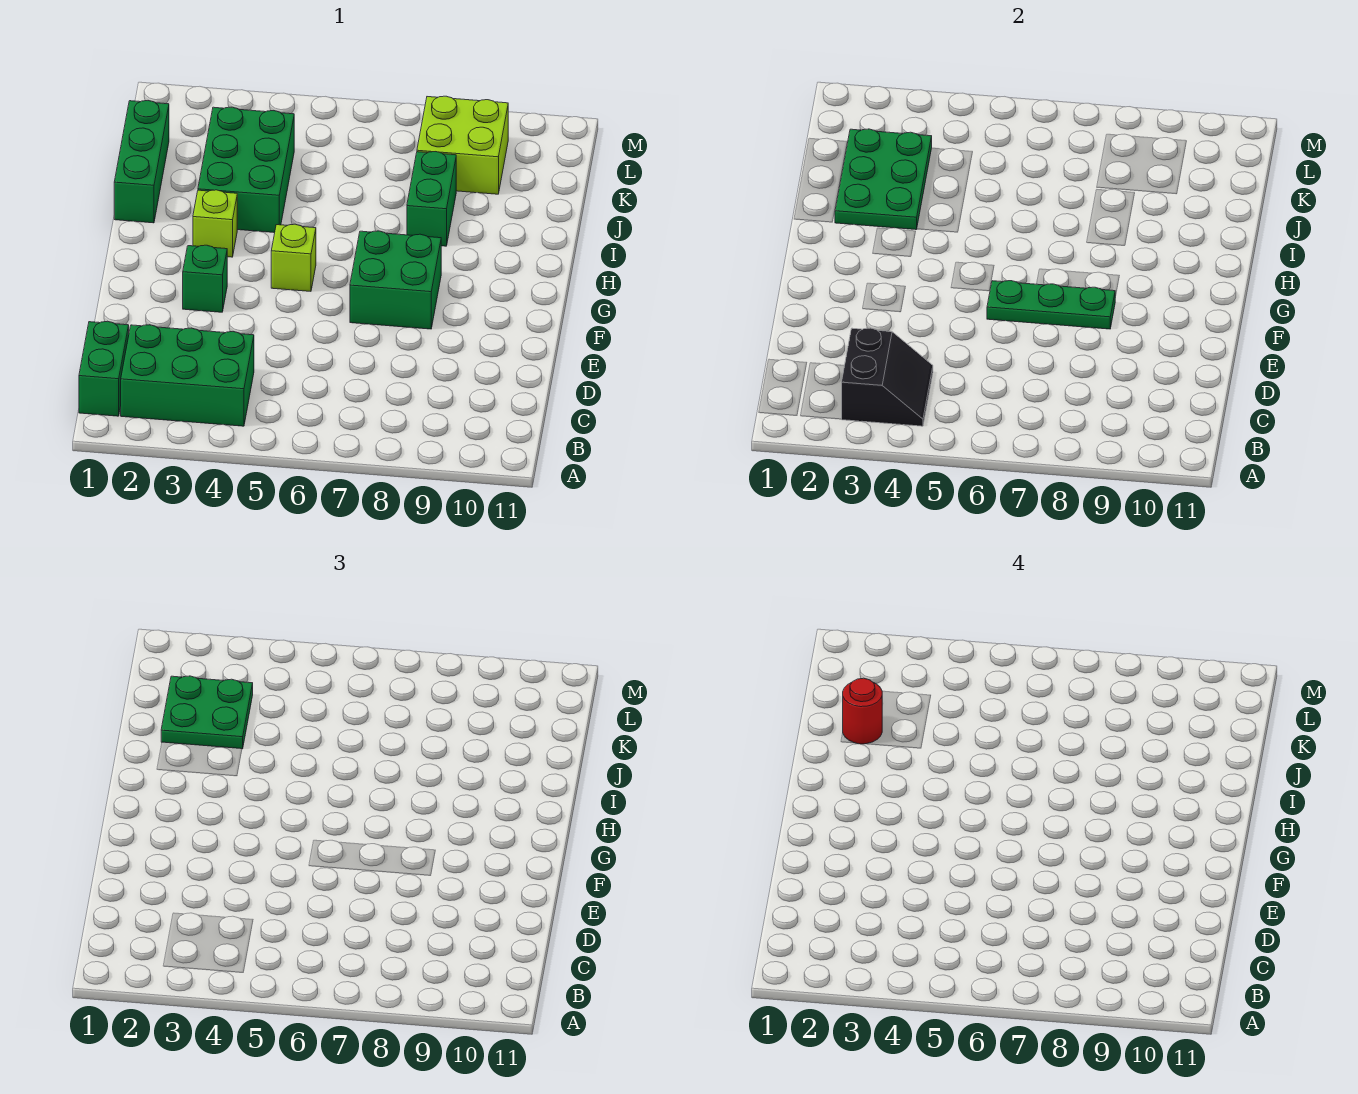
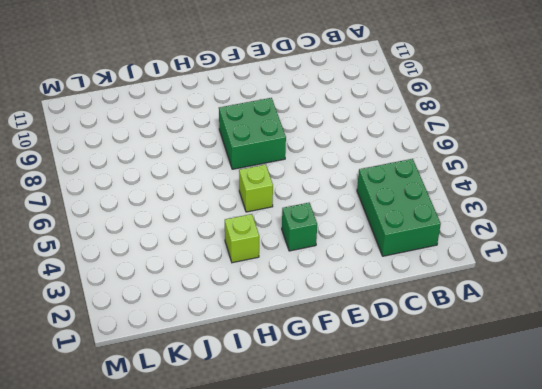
none -> green 1x2 brick [79,321,129,416]
none -> green 1x3 brick [114,101,169,223]
none -> green 2x3 brick [198,107,294,233]

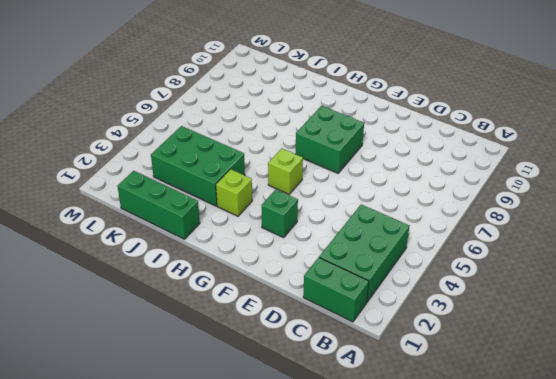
none -> green 1x2 brick [407,152,456,246]
none -> lime 2x2 brick [417,96,508,194]
none -> black 2x2 slope [842,328,933,426]

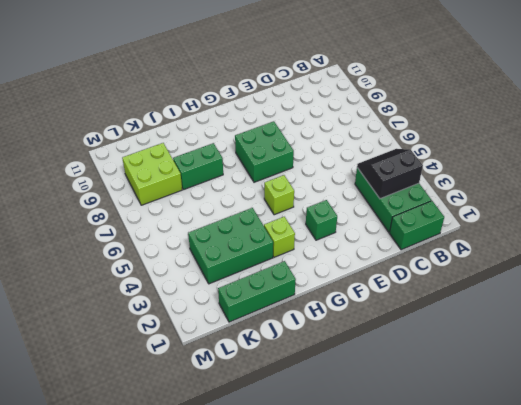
none -> green 1x3 plate [987,281,1115,329]
none -> green 2x3 plate [835,129,932,230]
none -> green 2x2 plate [161,676,253,749]

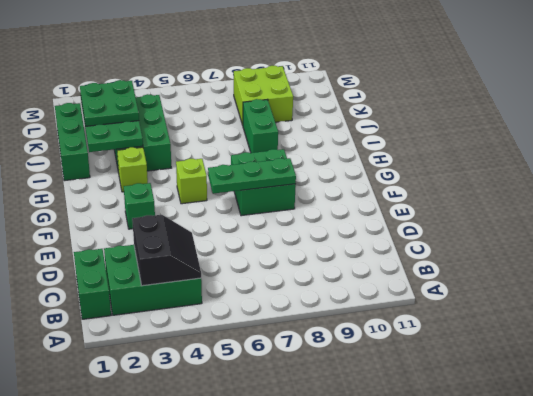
none -> red 1x1 round brick [843,678,882,744]

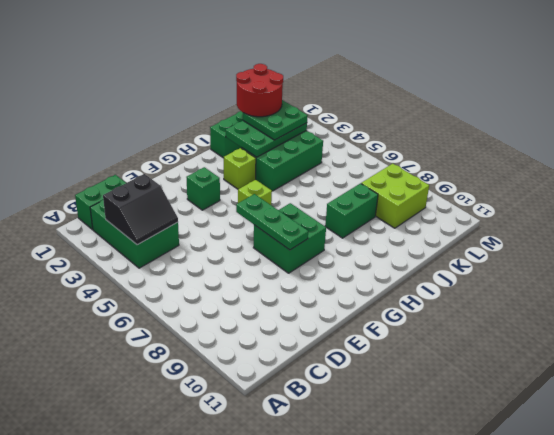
red 2x2 round brick [236,64,283,117] -> red 1x1 round brick [843,678,882,744]

